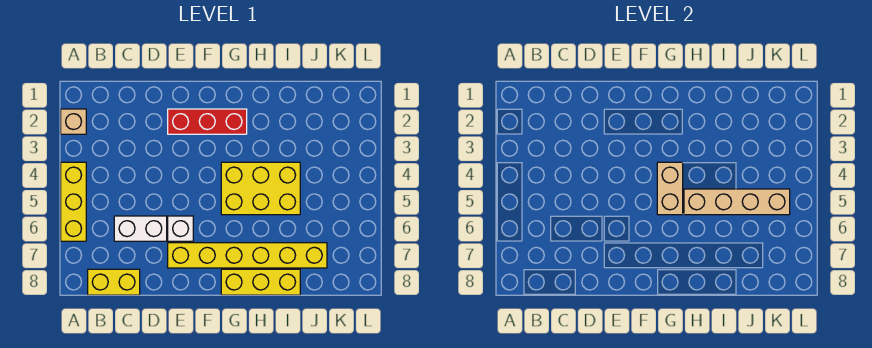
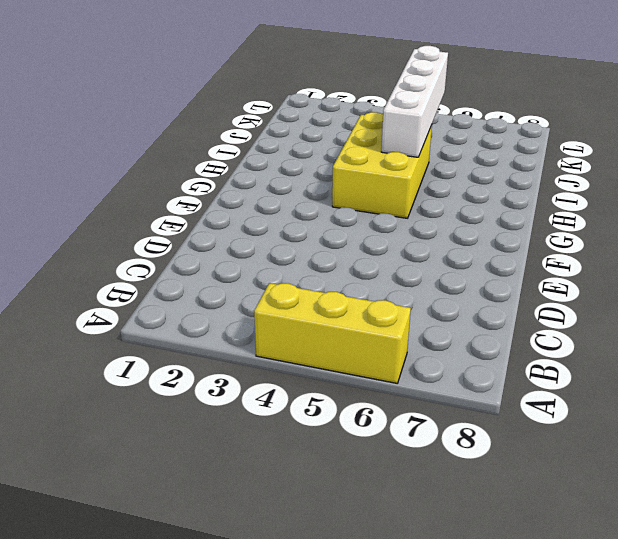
white 1x4 brick [381,46,448,157] -> tan 1x4 brick [684,189,790,215]
none -> tan 1x1 brick [61,109,86,134]
none -> yellow 1x2 brick [88,269,140,295]

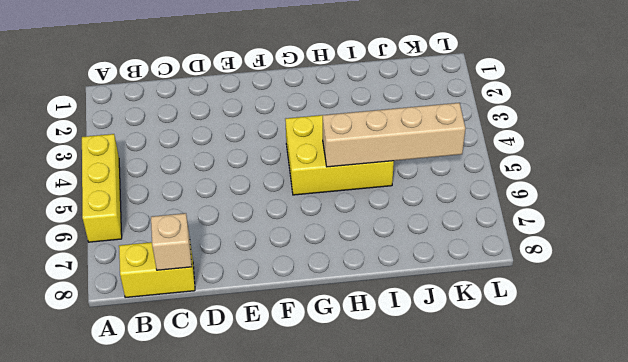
tan 1x1 brick [151,213,192,270] -> tan 1x1 brick moved to [61,109,86,134]
none -> white 1x2 brick [114,216,167,241]
none -> red 1x3 brick [168,109,247,134]

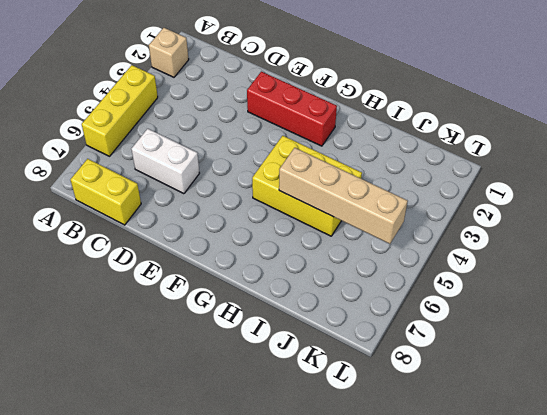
none -> white 1x1 brick [168,216,193,241]
none -> yellow 1x6 brick [168,243,327,268]

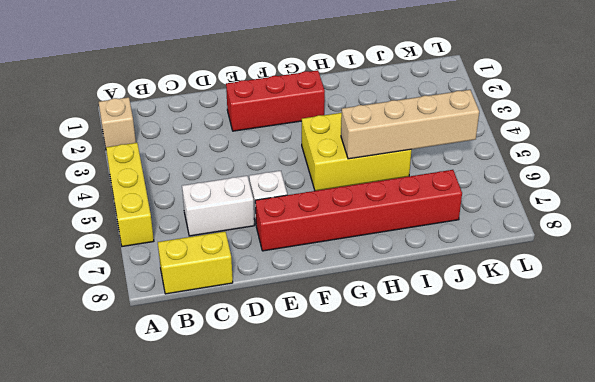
red 1x6 brick [255,170,462,251] -> yellow 1x6 brick [168,243,327,268]
none -> yellow 1x3 brick [221,269,300,295]
none -> tan 1x2 brick [657,162,683,215]

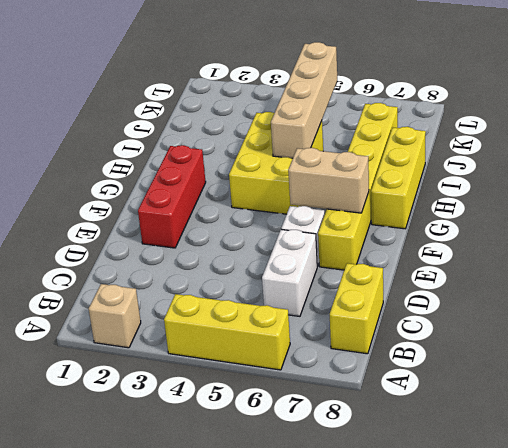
tan 1x2 brick [288,148,369,213] -> tan 1x2 brick moved to [657,162,683,215]

